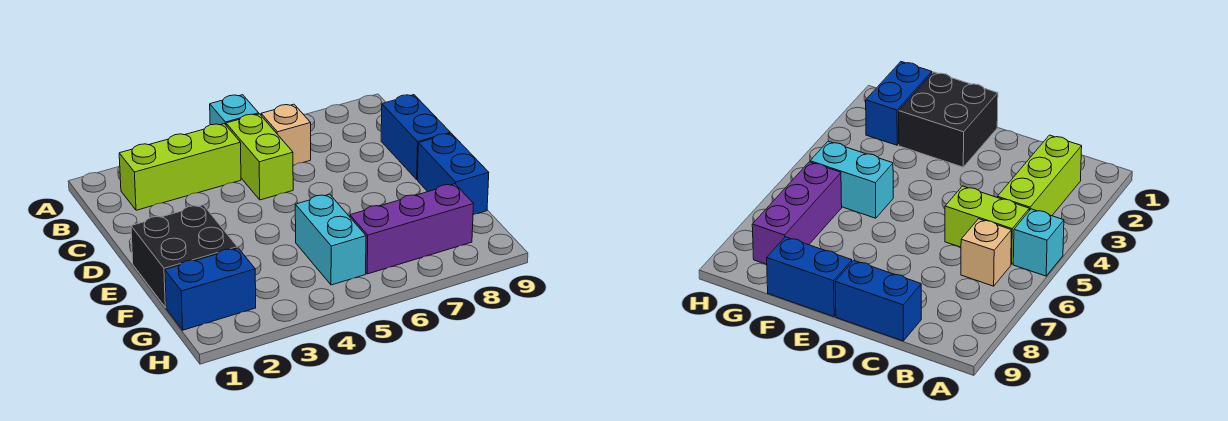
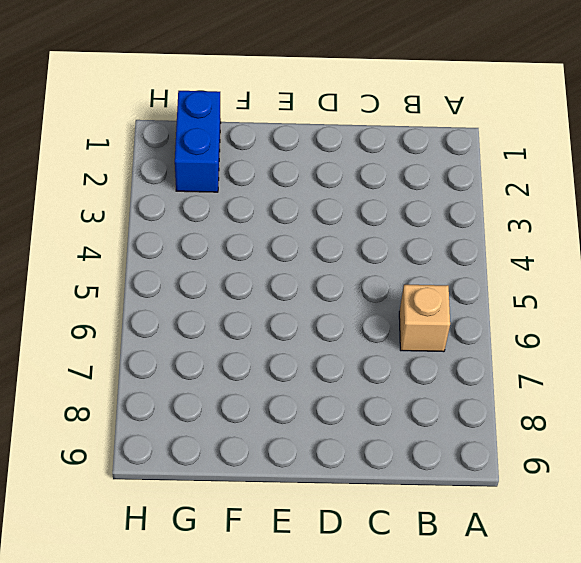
none -> cyan 1x1 brick [210,95,259,125]
none -> lime 1x3 brick [119,124,241,210]

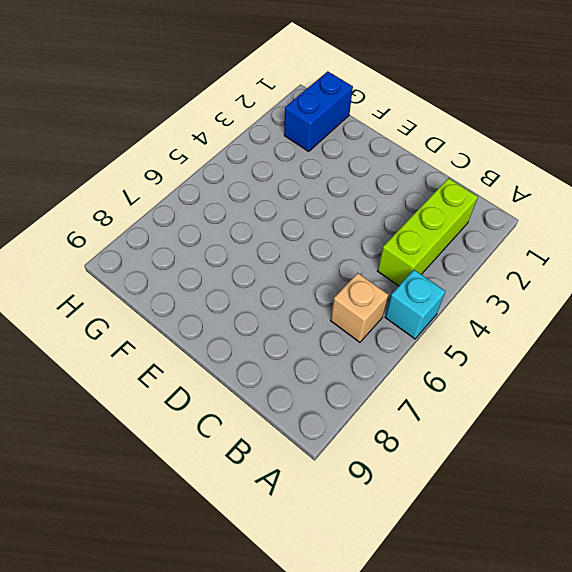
none -> lime 1x2 brick [226,114,293,200]
none -> blue 1x2 brick [381,95,450,179]

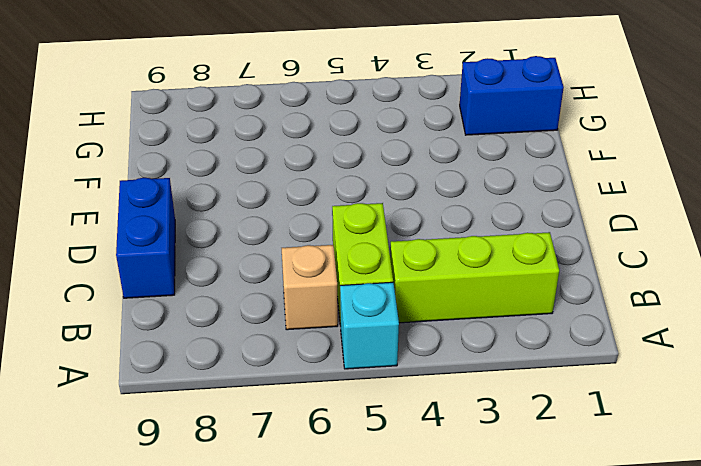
none -> black 2x2 brick [131,205,237,307]
none -> blue 1x2 brick [418,133,489,215]

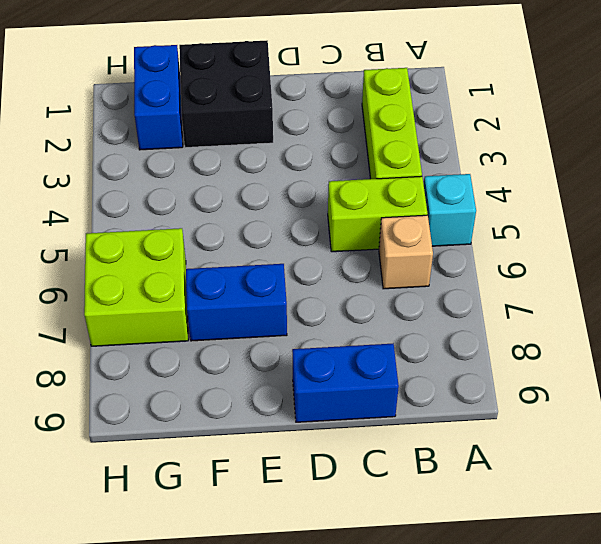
blue 1x2 brick [186,264,287,341] -> blue 1x2 brick moved to [418,133,489,215]
lime 2x2 brick [84,228,188,346] -> purple 1x3 brick [350,184,474,274]
none -> cyan 1x2 brick [295,194,366,285]

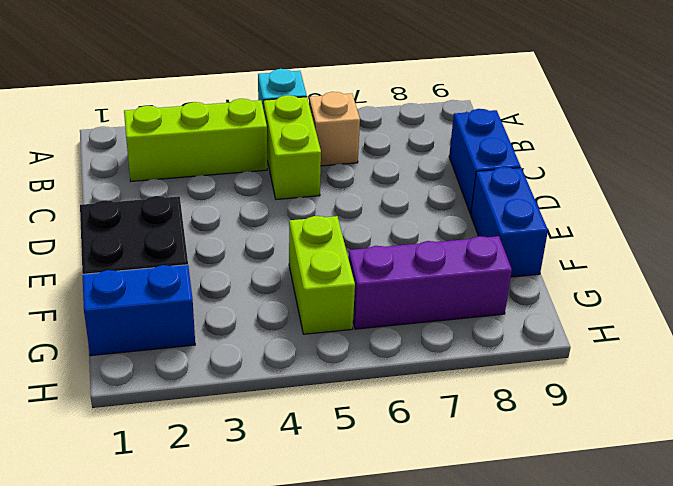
lime 1x2 brick [289,216,355,334] -> cyan 1x2 brick [295,194,366,285]

